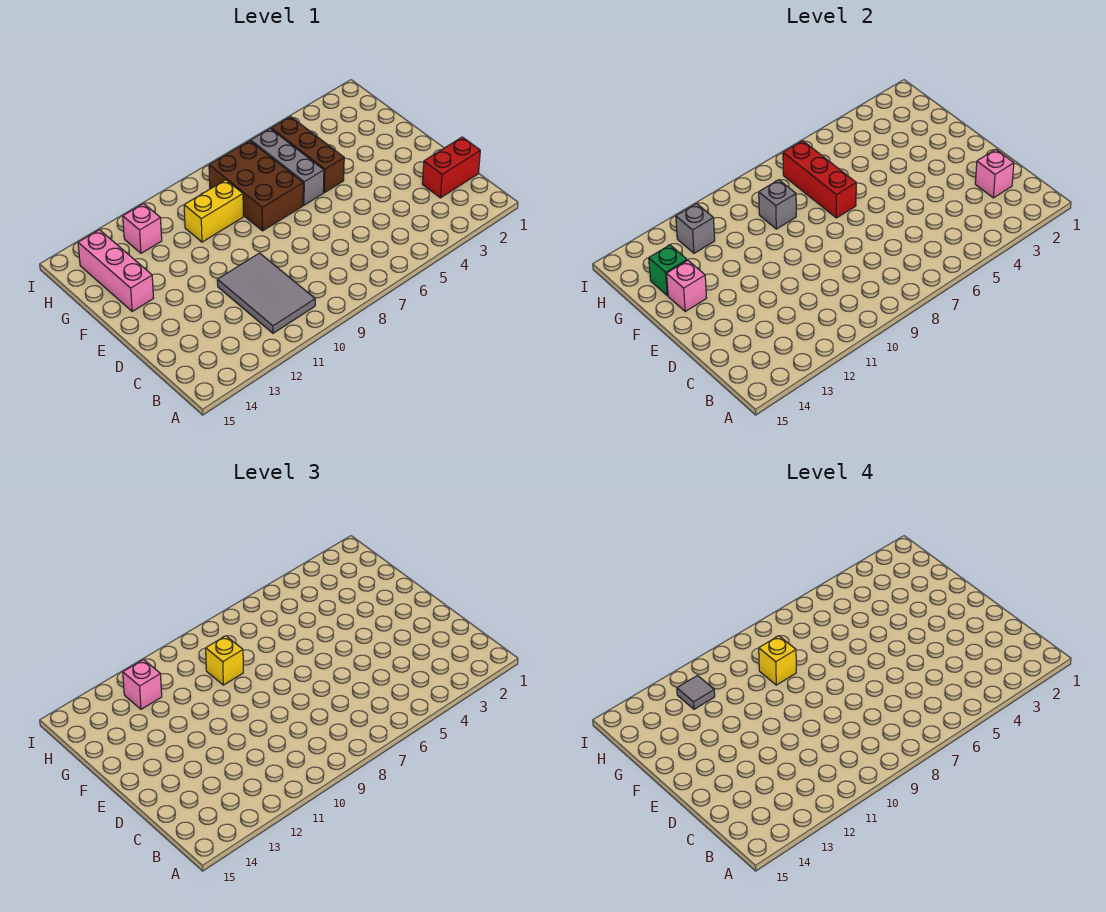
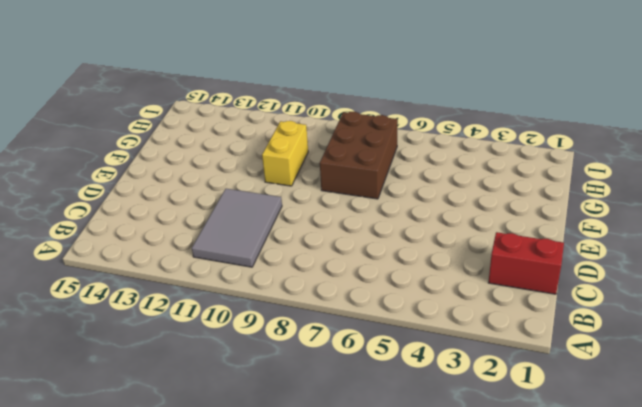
yellow 1x2 brick [262,121,308,186] -> yellow 1x2 brick turned to [184,180,243,242]
none -> brown 1x3 brick [271,117,344,193]
none -> grey 1x3 brick [251,129,324,205]
none -> pink 1x3 brick [78,230,153,311]

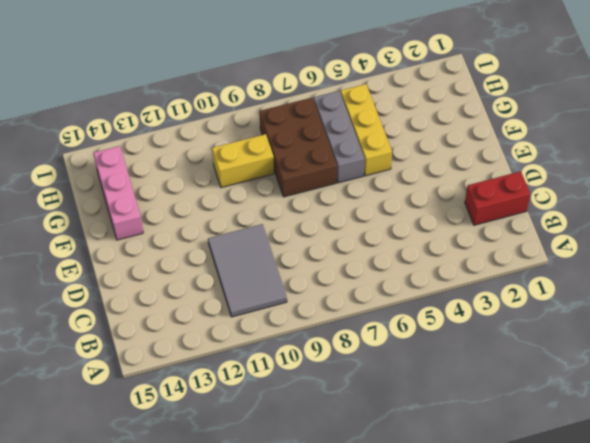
yellow 1x3 brick [341,84,392,176] -> brown 1x3 brick [271,117,344,193]
none -> pink 1x1 brick [123,204,162,253]
none -> pink 1x1 brick [975,149,1014,198]
none -> red 1x3 brick [783,141,856,218]

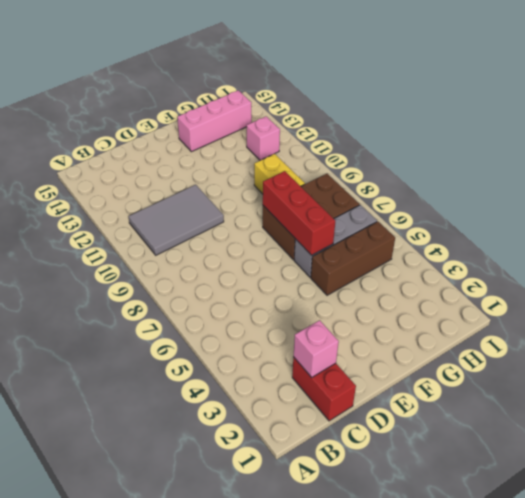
red 1x3 brick [263,171,335,255] -> red 1x3 brick turned to [783,141,856,218]
none -> pink 1x1 brick [667,260,706,311]
none -> grey 1x1 brick [759,180,796,229]
none -> green 1x1 brick [649,245,687,296]

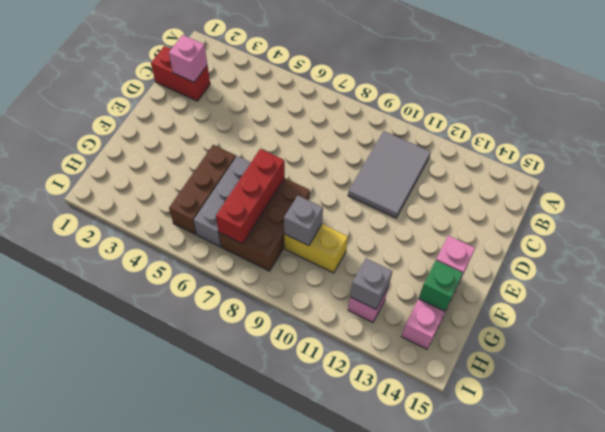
none -> yellow 1x1 brick [206,636,243,685]
none -> pink 1x1 brick [123,660,162,709]
none -> yellow 1x1 brick [759,636,796,685]

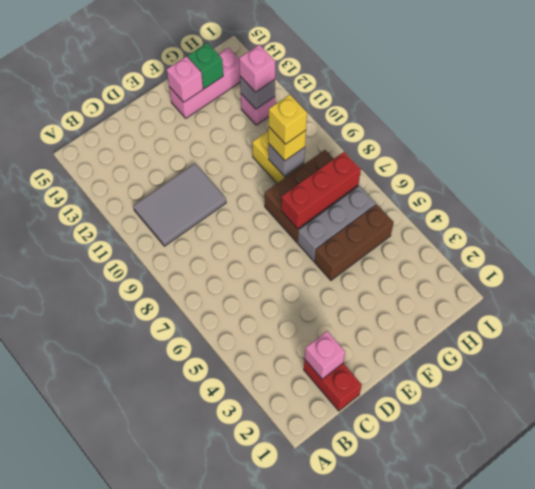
none -> grey 1x1 tile [677,676,715,709]

